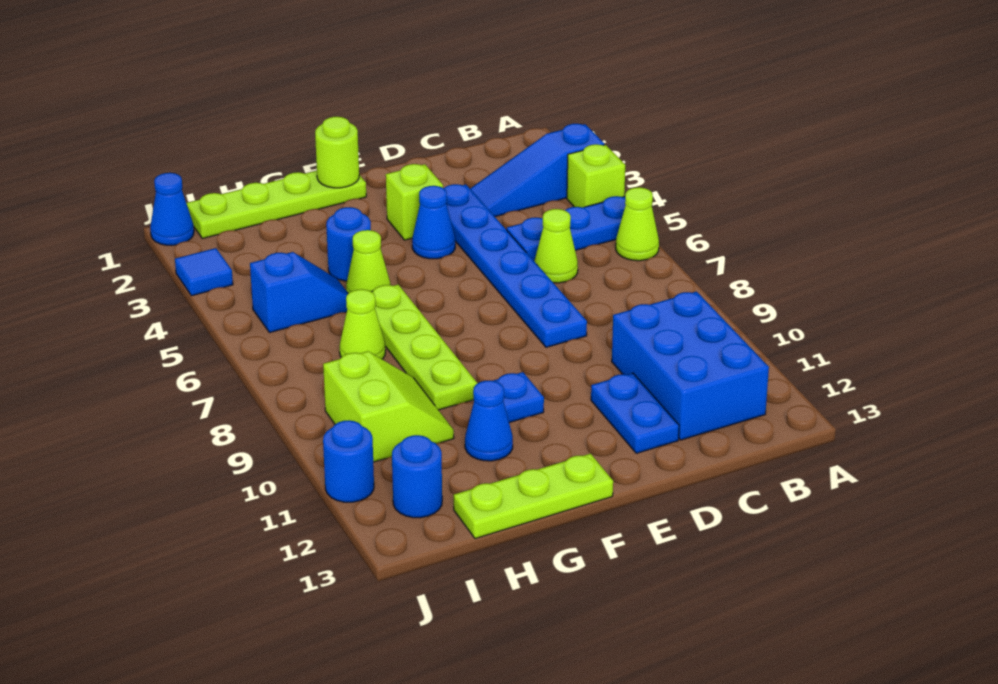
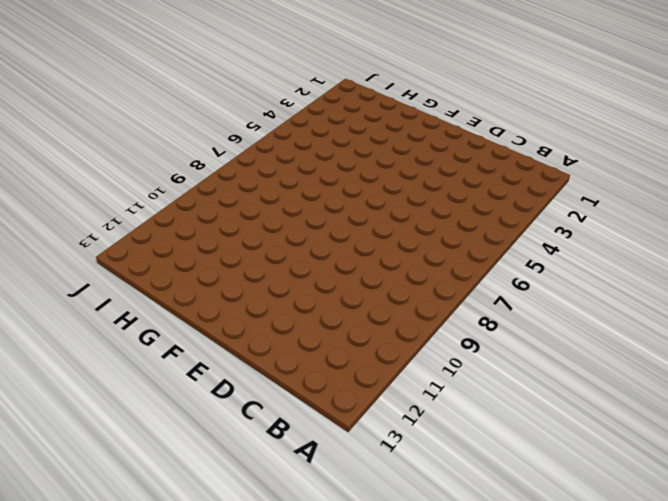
none -> blue 1x3 slope [470,124,605,217]
none -> lime 1x1 brick [567,144,625,208]
none -> blue 1x3 plate [507,196,625,261]

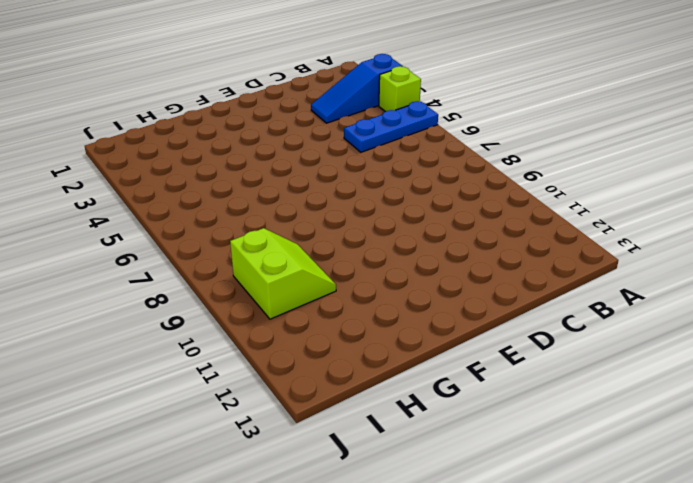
none -> lime 1x1 cone [616,187,659,261]
none -> blue 2x3 brick [612,292,769,440]
none -> lime 1x1 cone [534,209,578,283]

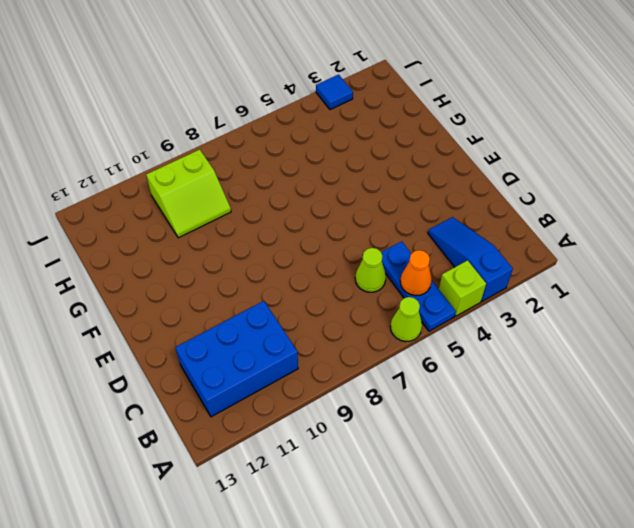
orange 1x1 cone [400,250,432,296] -> none
none -> blue 1x6 plate [444,184,587,347]
none -> blue 1x2 plate [591,373,679,453]
none -> lime 1x1 brick [386,164,443,240]

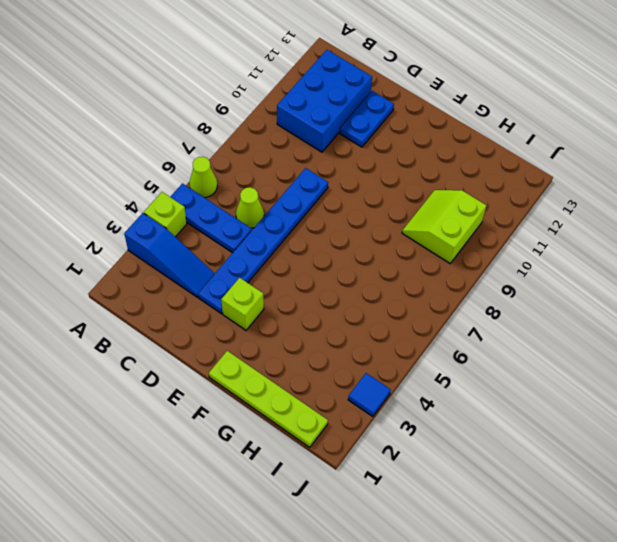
none -> blue 1x1 cone [412,186,455,259]
none -> blue 1x1 plate [493,372,544,423]
none -> lime 1x3 plate [454,454,613,539]

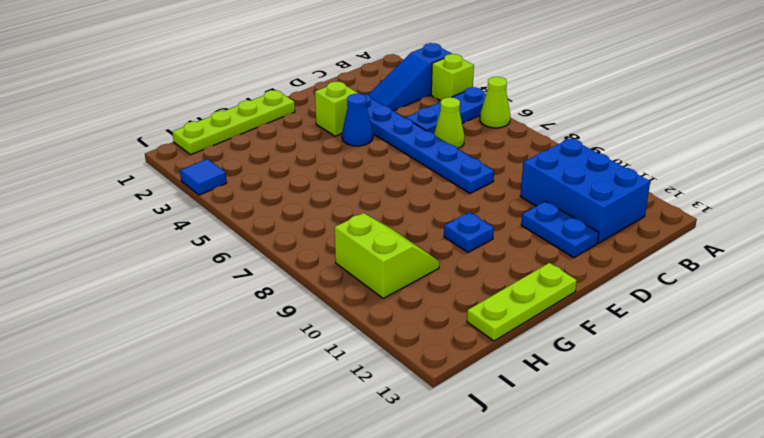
none -> blue 1x1 round brick [326,207,371,281]
none -> lime 1x1 cone [346,230,390,293]
none -> lime 1x4 plate [372,285,477,410]

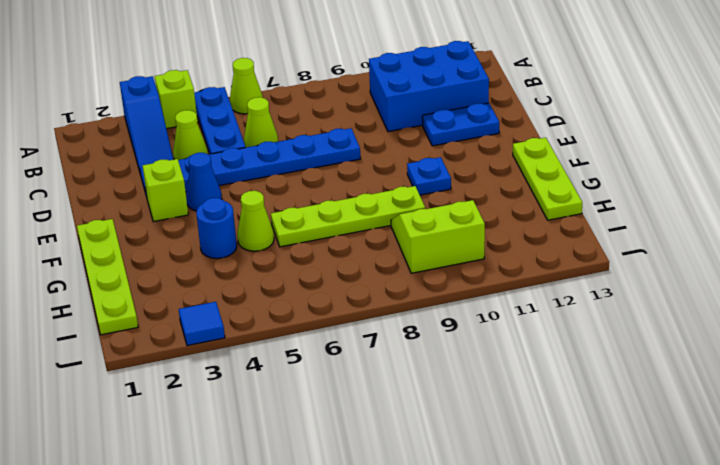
lime 1x1 cone [173,110,208,160] -> lime 1x1 cone moved to [340,289,385,359]
none -> blue 1x1 cone [465,380,513,461]
none -> blue 1x2 slope [250,252,348,333]
none -> blue 1x1 round brick [392,435,442,518]

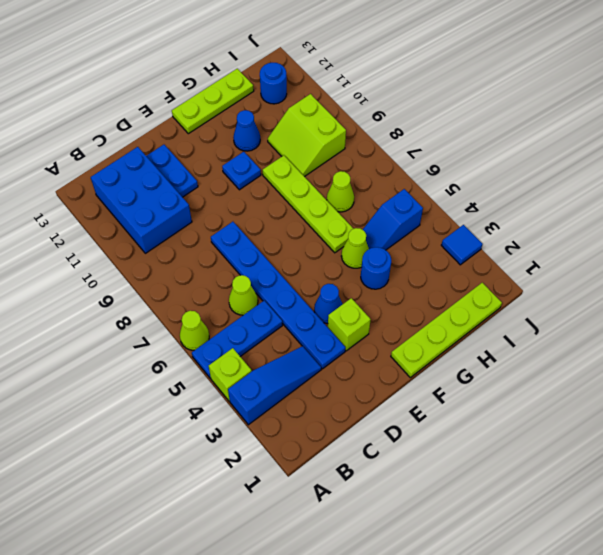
none -> blue 1x1 cone [150,173,194,245]
none -> blue 1x1 round brick [323,420,374,502]
none -> lime 1x1 round brick [315,117,359,188]

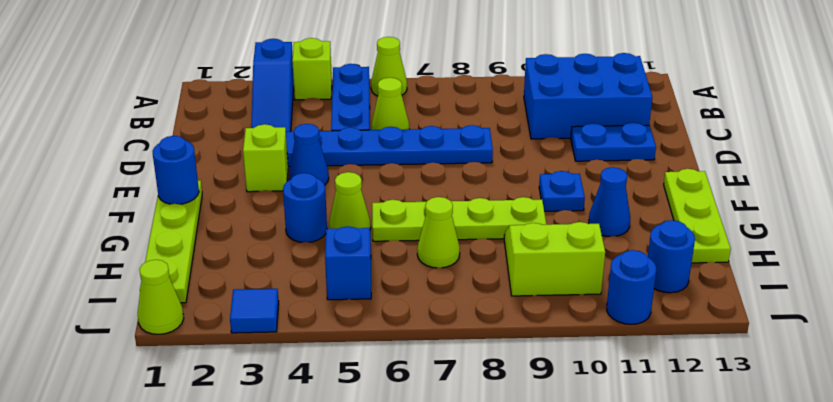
blue 1x1 round brick [153,136,199,204] -> lime 1x1 round brick [315,117,359,188]
lime 1x1 cone [138,260,184,334] -> blue 1x1 cone [150,173,194,245]

